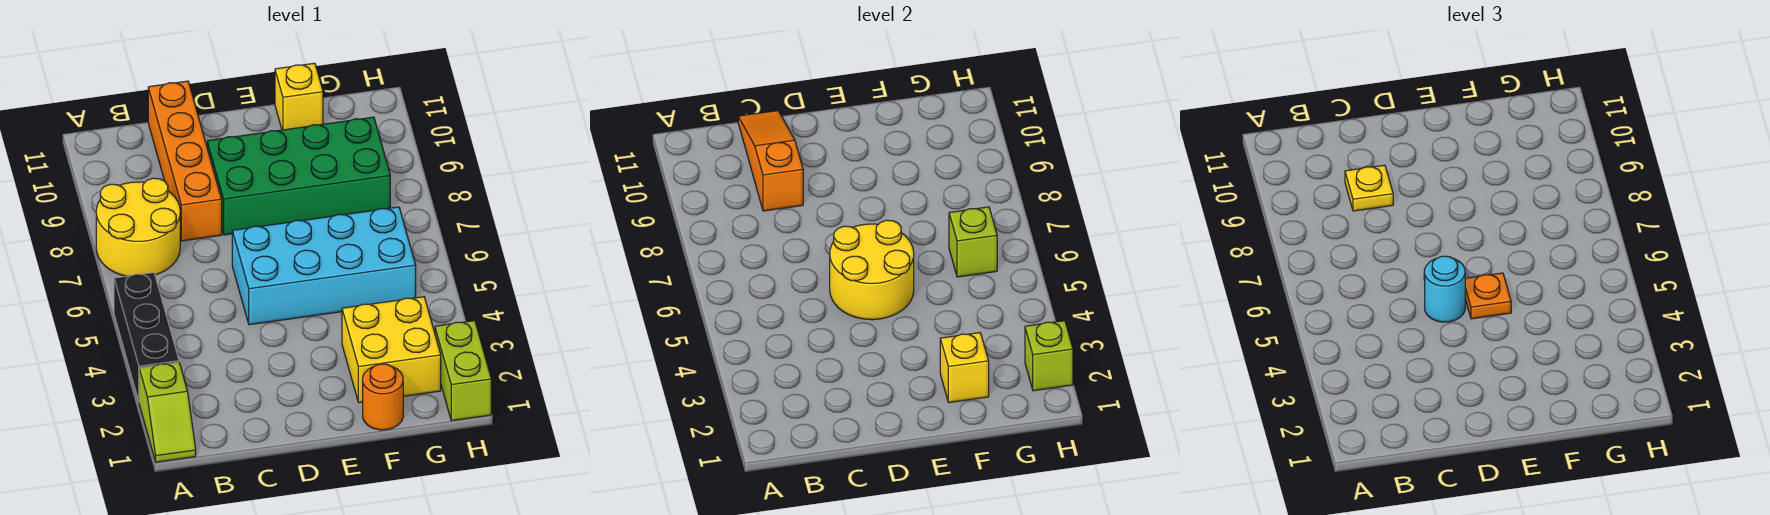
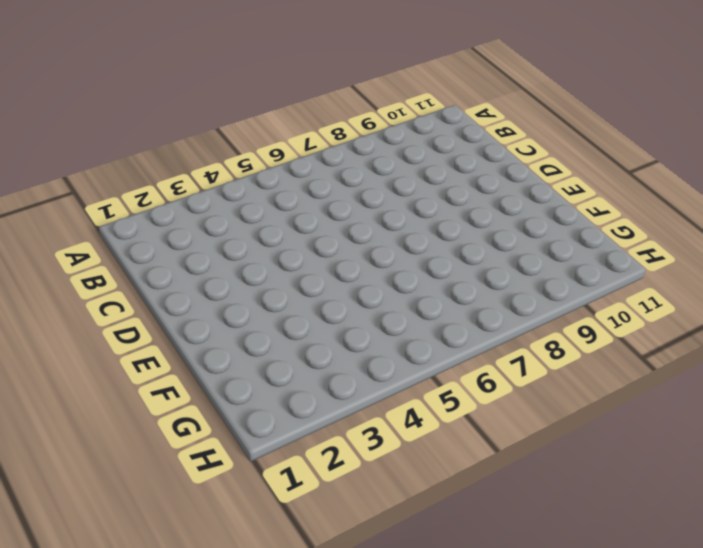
none -> lime 1x2 slope [139,362,196,462]
none -> black 1x3 brick [114,273,179,401]
none -> yellow 2x2 round brick [96,178,180,276]

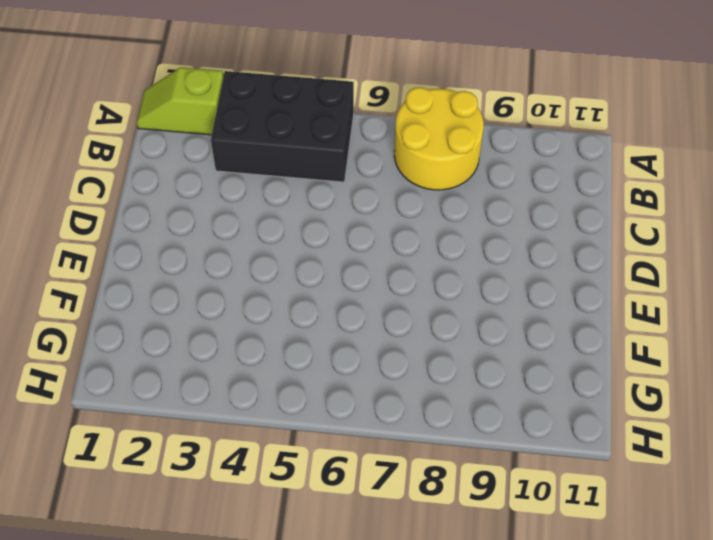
black 2x3 brick [211,71,354,182] -> black 1x3 brick [114,273,179,401]
none -> orange 1x4 brick [148,81,222,241]
none -> cyan 2x4 brick [232,207,416,325]
none -> green 2x4 brick [207,117,390,235]

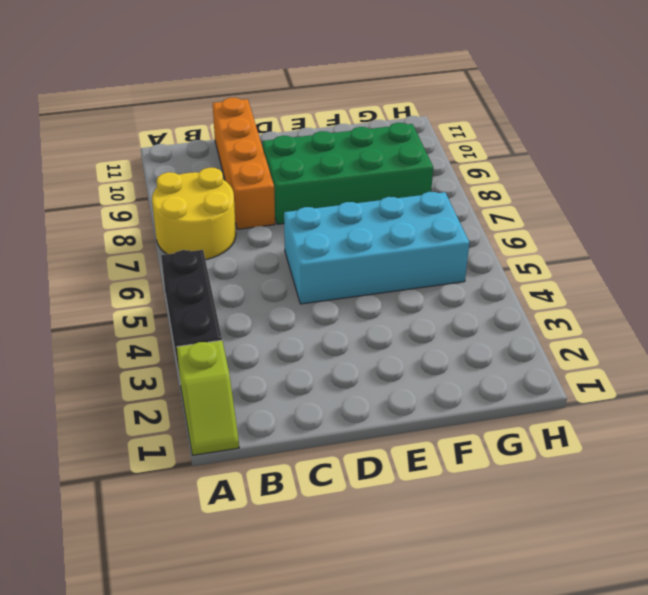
none -> orange 1x1 round brick [363,364,403,430]
none -> yellow 2x2 brick [342,297,441,403]
none -> yellow 1x1 brick [275,63,323,130]

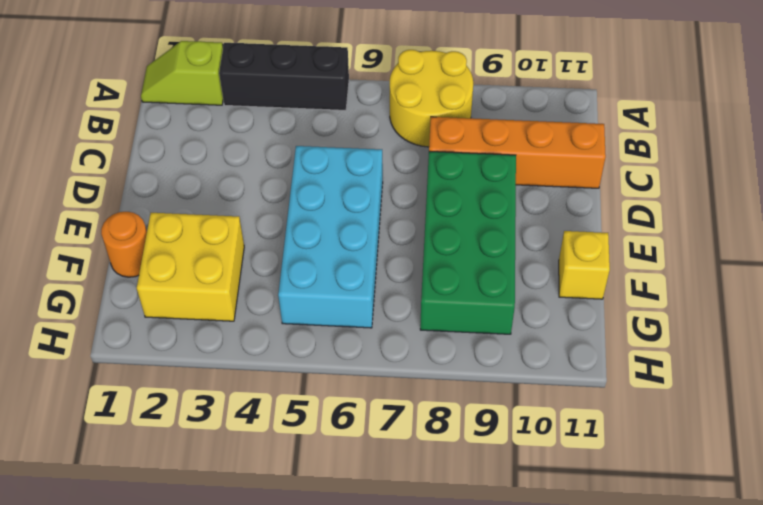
none -> lime 1x2 brick [435,321,491,421]
none -> orange 1x3 slope [738,111,803,211]
none -> yellow 2x2 round brick [830,220,914,320]

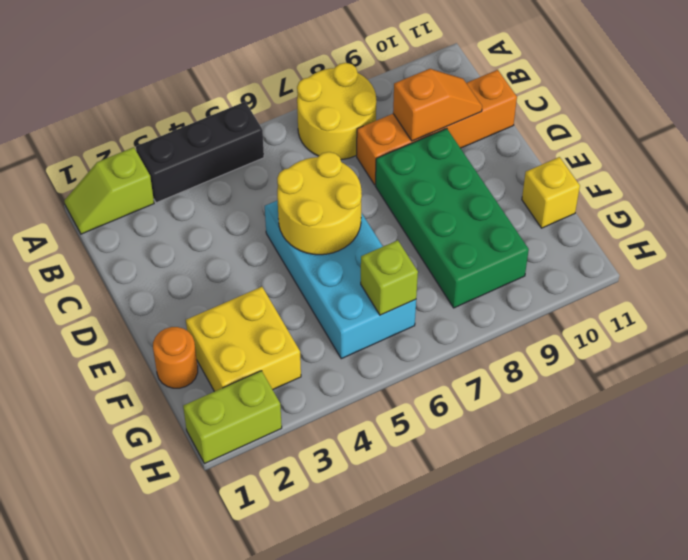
orange 1x2 slope [393,69,482,141] -> orange 1x3 slope [738,111,803,211]
none -> yellow 1x1 brick [940,333,989,403]
none -> lime 1x1 brick [1025,321,1073,391]
none -> yellow 1x1 plate [1345,165,1393,211]

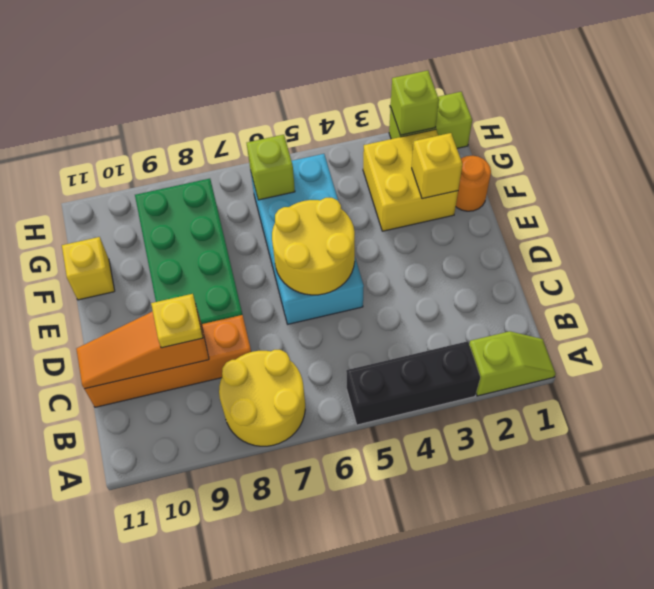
none -> cyan 1x1 round brick [1425,256,1465,322]
none -> orange 1x1 plate [1465,273,1511,319]

